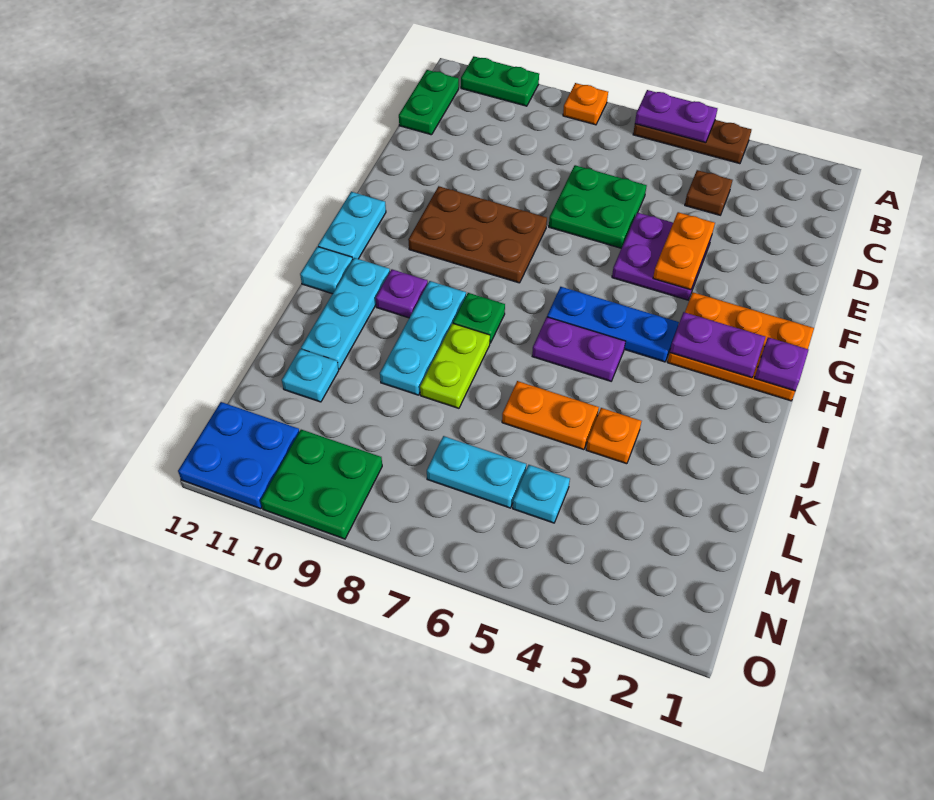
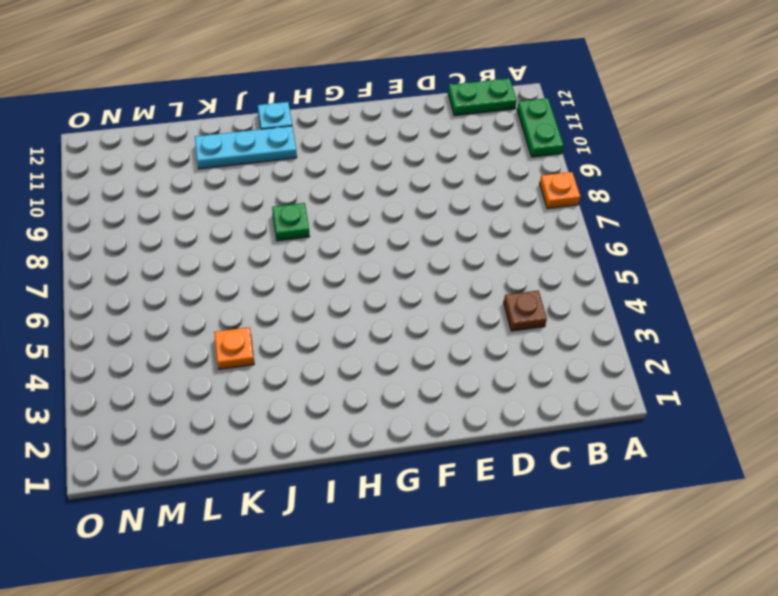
none -> brown 1x3 plate [633,120,751,164]
none -> green 2x2 plate [549,165,647,248]
none -> purple 2x2 plate [612,213,712,300]

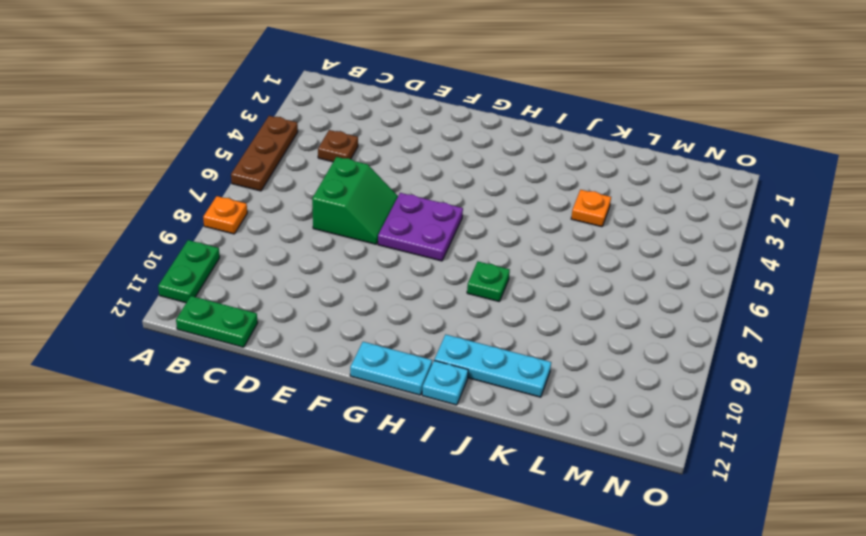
green 2x2 slope [312,157,398,244] -> green 2x2 plate [549,165,647,248]
purple 2x2 plate [378,193,463,261] -> purple 2x2 plate moved to [612,213,712,300]
none -> brown 2x3 plate [408,186,547,283]
none -> orange 2x3 plate [667,292,814,401]
none -> blue 1x3 plate [547,287,679,362]

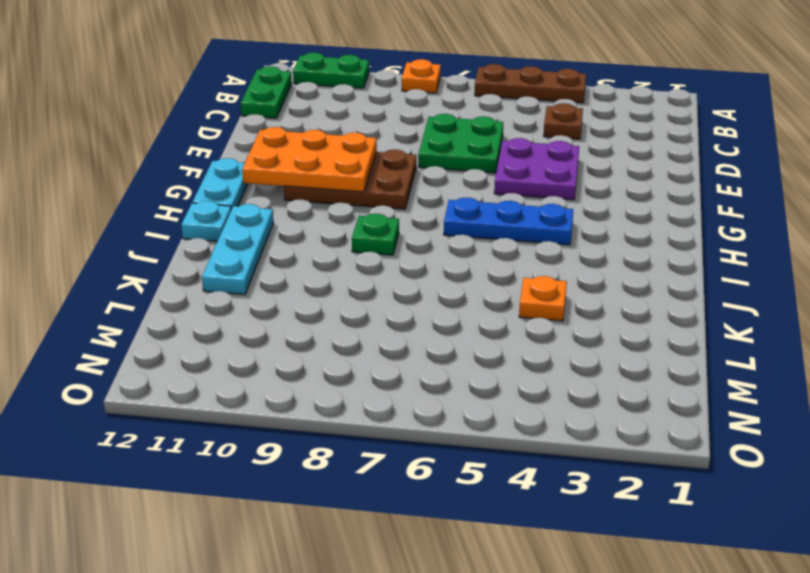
orange 2x3 plate [242,127,377,192] -> orange 2x3 plate moved to [667,292,814,401]
none -> purple 1x2 plate [532,317,625,381]
none -> cyan 1x3 plate [380,281,466,395]
none -> purple 1x1 plate [376,269,428,318]

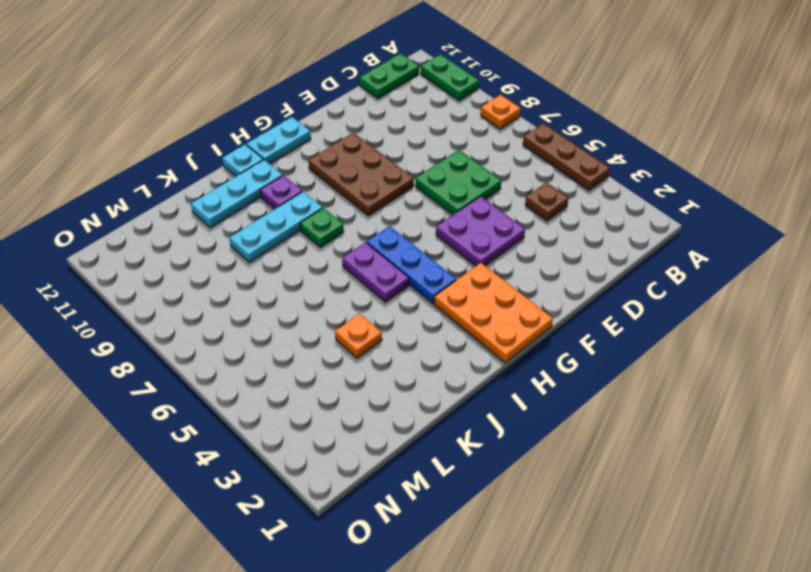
none -> lime 1x2 plate [420,323,490,408]
none -> orange 1x2 plate [502,381,599,450]
none -> cyan 1x1 plate [282,349,339,402]

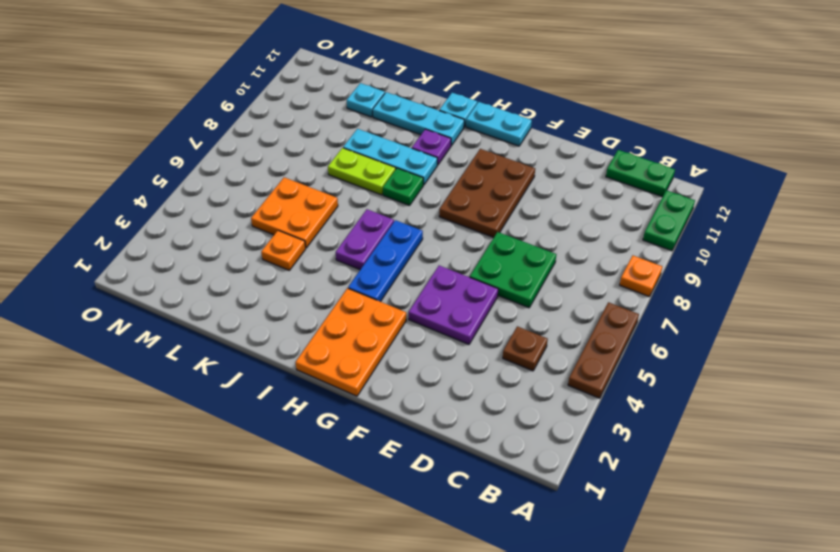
orange 2x2 plate [251,177,338,248] -> orange 1x2 plate [502,381,599,450]
none -> cyan 1x1 plate [513,465,570,523]
none -> cyan 1x2 plate [427,436,526,508]
none -> green 2x2 plate [261,430,382,539]

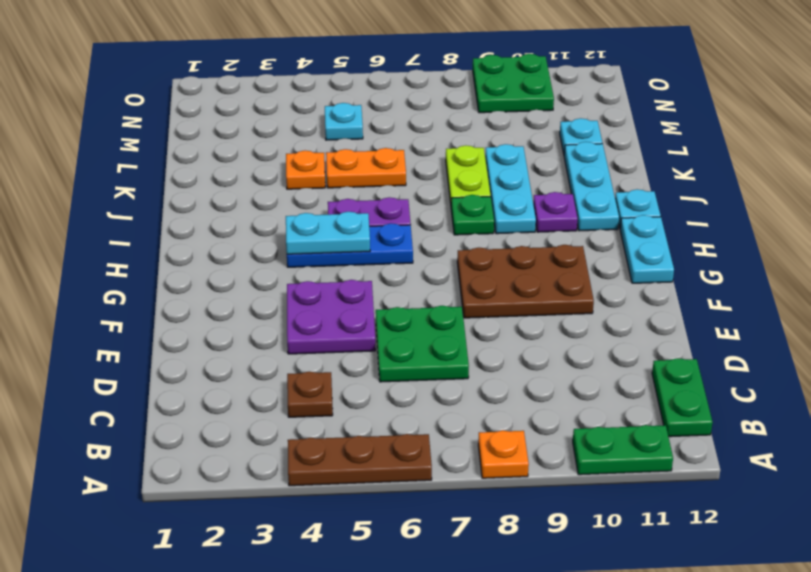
cyan 1x2 plate [286,212,370,254] -> cyan 1x2 plate moved to [427,436,526,508]
none -> orange 2x3 plate [667,292,814,401]
none -> blue 2x2 plate [178,402,299,509]
none -> purple 1x2 plate [635,90,717,143]

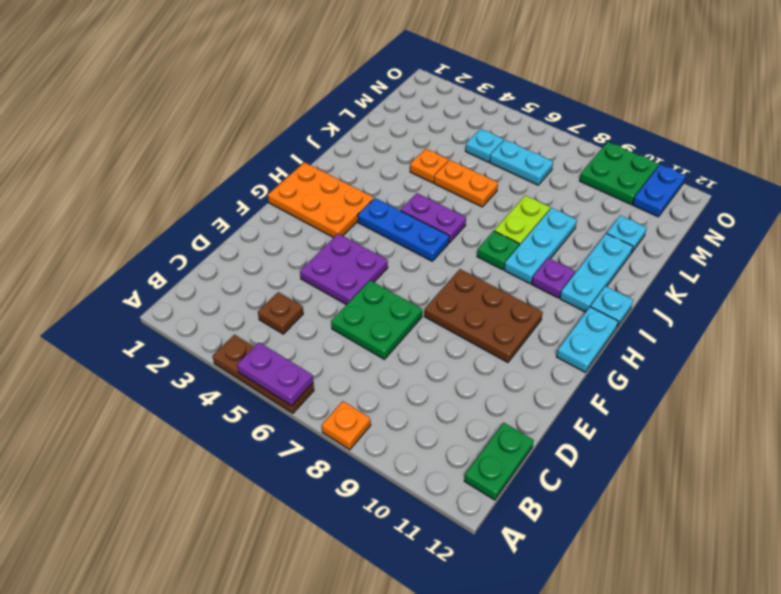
blue 1x2 plate [633,164,686,217] -> blue 2x2 plate [178,402,299,509]
none -> green 1x2 plate [461,56,539,106]
none -> orange 1x2 plate [653,212,715,290]
none -> purple 1x1 plate [754,337,808,391]

